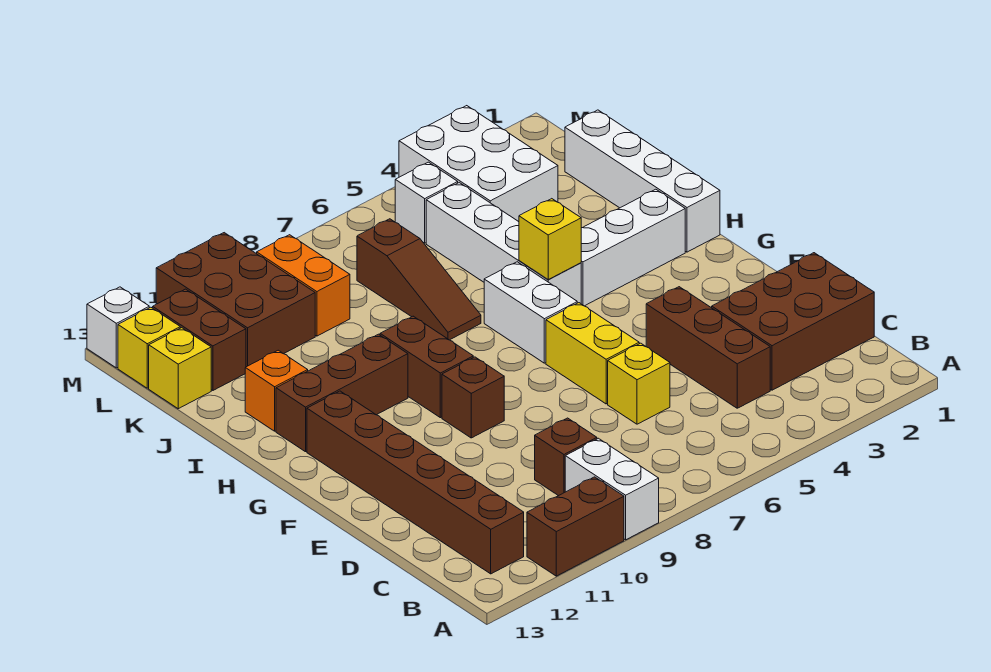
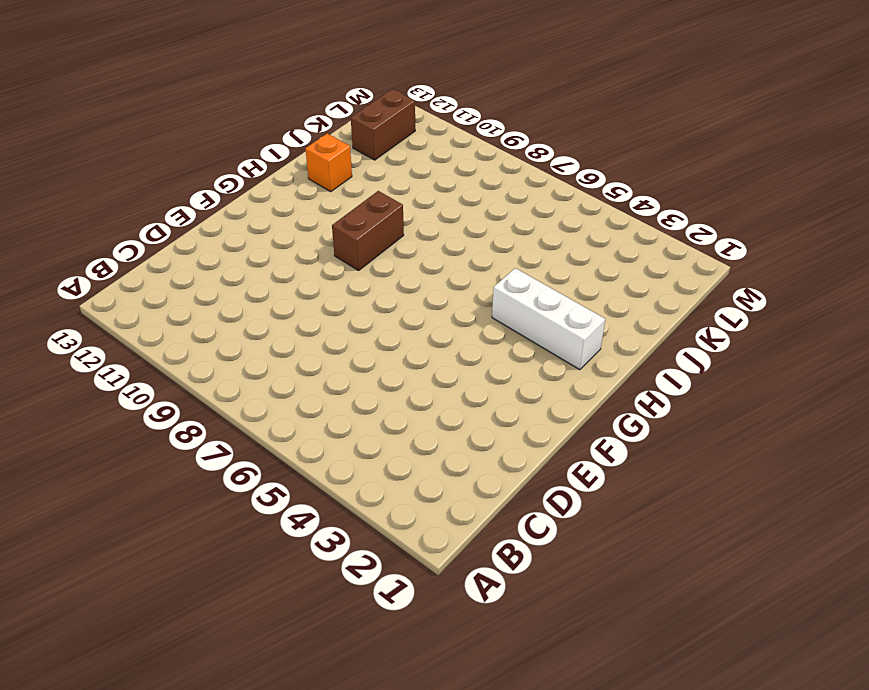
none -> white 1x2 brick [565,438,659,540]
none -> brown 1x2 brick [527,477,624,576]
none -> brown 1x6 brick [307,391,524,574]

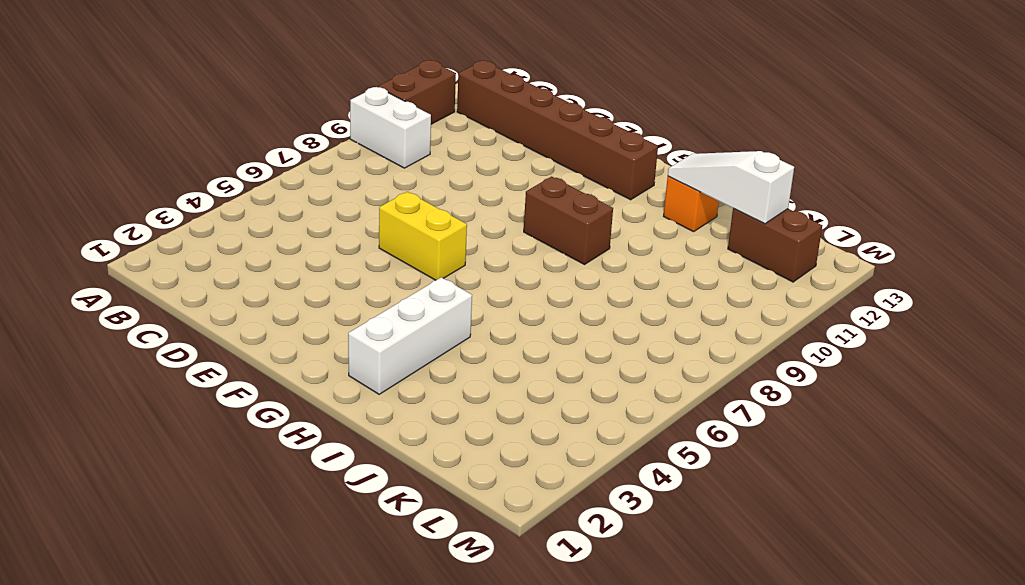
white 1x3 slope [668,151,794,224] -> none
none -> brown 2x3 brick [712,253,874,390]
none -> brown 1x3 brick [646,287,770,408]
none -> brown 1x1 brick [535,418,597,496]

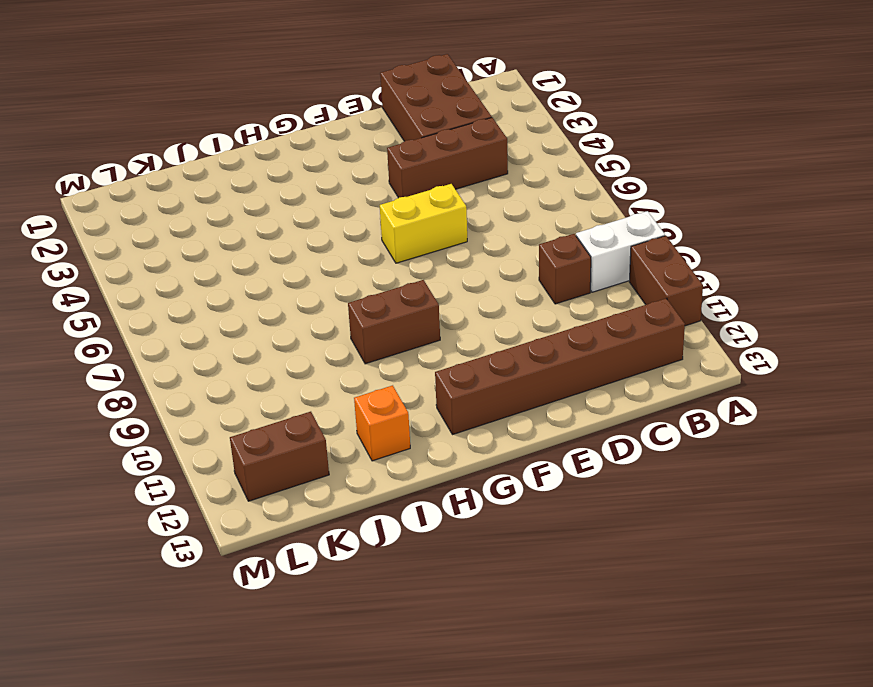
none -> yellow 1x1 brick [608,343,670,424]
none -> brown 1x1 brick [442,357,504,438]
none -> white 1x2 brick [484,262,577,363]

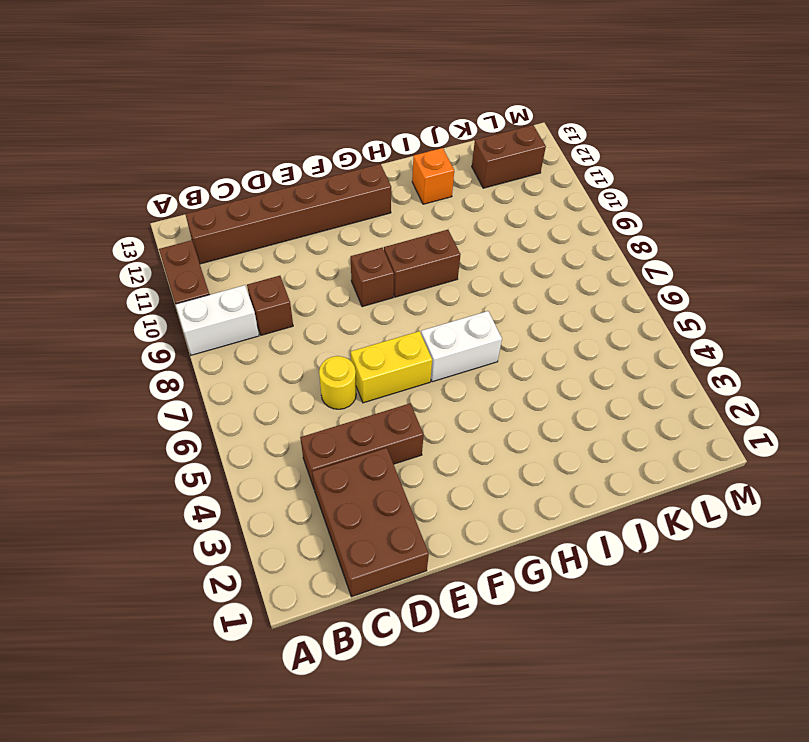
yellow 1x1 round brick [319,356,356,409] -> yellow 1x1 brick [608,343,670,424]
none -> white 1x4 brick [565,110,720,252]
none -> white 1x3 brick [581,189,685,306]
none -> white 1x4 brick [426,183,581,303]

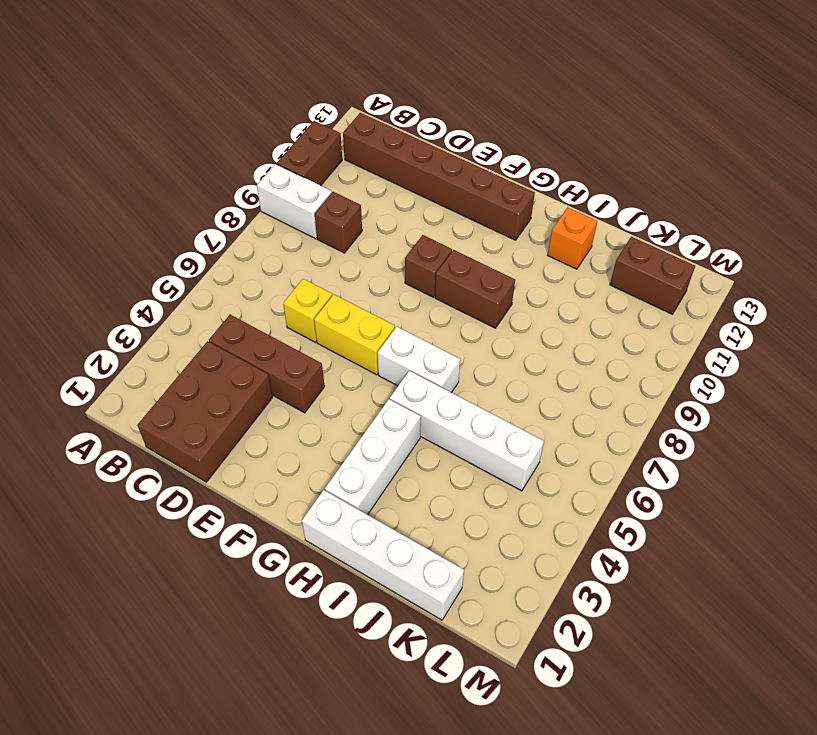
none -> brown 1x3 brick [276,334,408,452]
none -> brown 1x3 slope [357,219,481,340]
none -> white 2x3 brick [399,106,558,222]

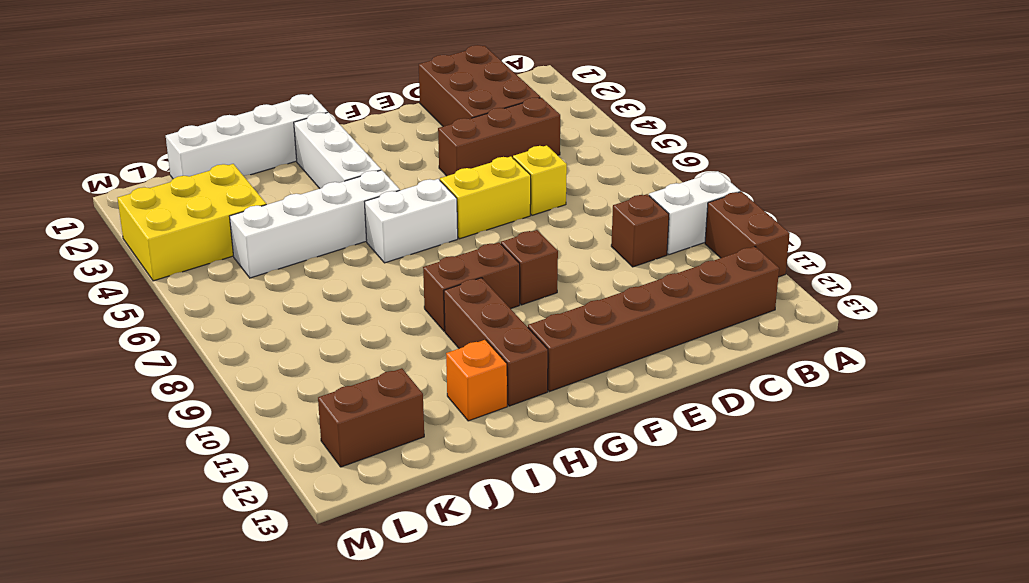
yellow 2x3 brick [118,164,266,281] -> white 2x3 brick [399,106,558,222]
none -> brown 1x3 slope [357,219,481,340]
none -> orange 1x2 brick [257,235,350,336]
none -> brown 2x3 brick [156,233,315,367]

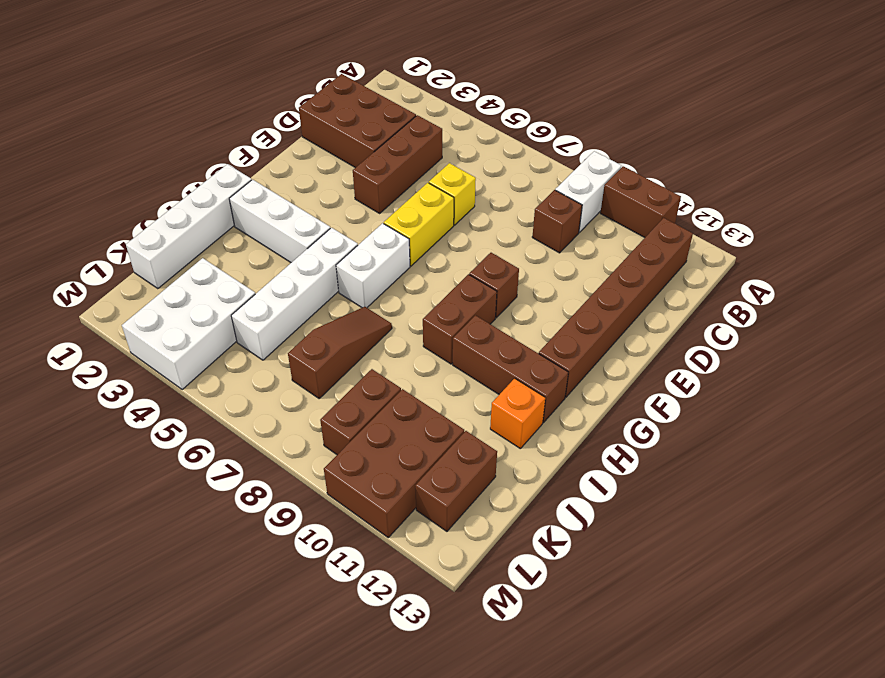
brown 1x2 brick [320,369,401,455] -> orange 1x2 brick [257,235,350,336]
none -> yellow 1x1 brick [149,328,211,409]
none -> white 1x1 brick [395,162,458,243]
none -> yellow 1x1 brick [118,307,180,388]

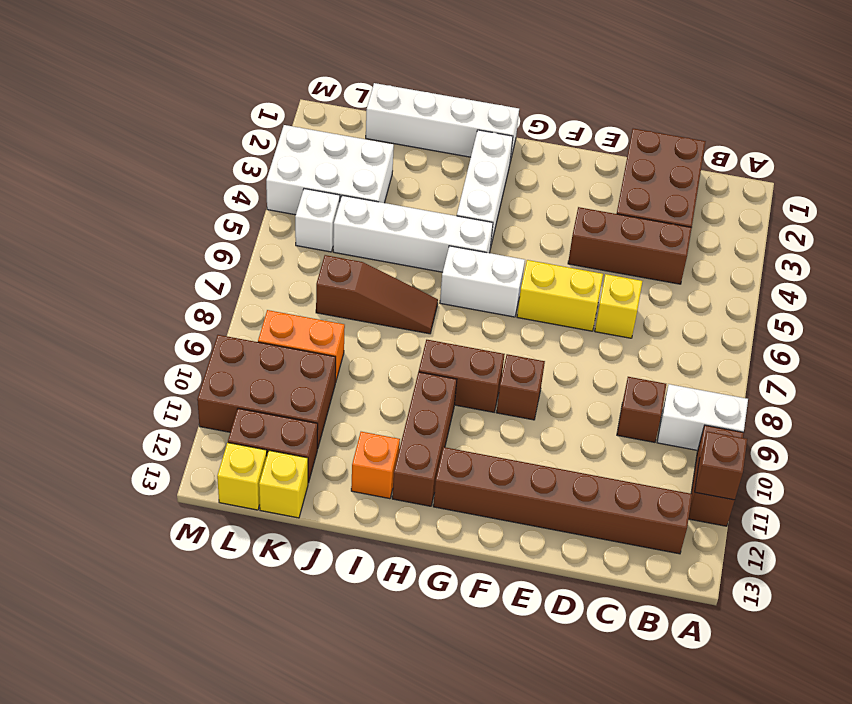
brown 1x1 brick [695,431,747,500] -> none
none -> white 1x1 brick [87,287,149,368]
none -> yellow 1x1 brick [519,199,581,279]

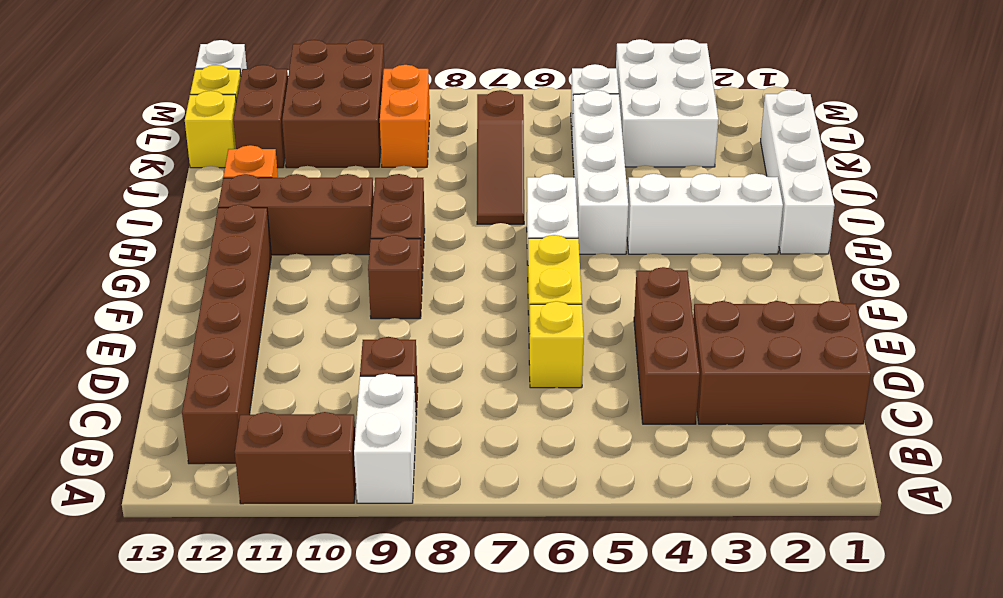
none -> yellow 1x1 brick [519,199,581,279]

